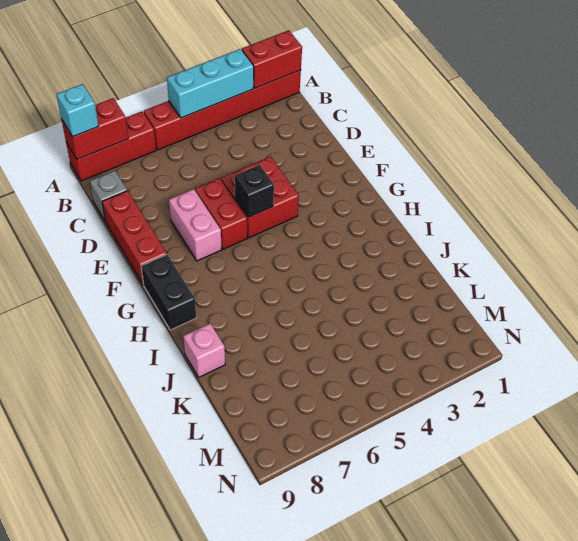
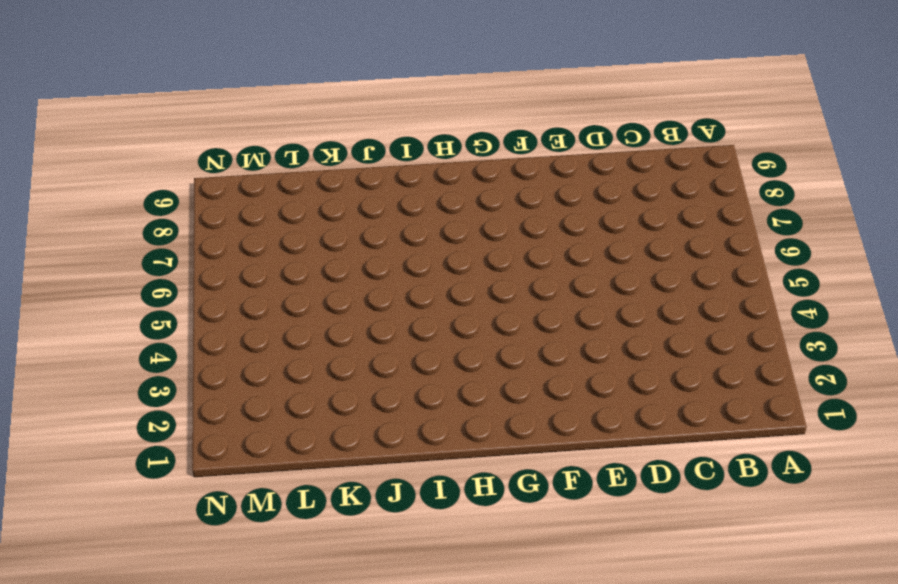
none -> red 1x6 brick [144,70,301,150]
none -> red 1x3 brick [66,111,156,181]
none -> grey 1x1 brick [90,171,127,220]

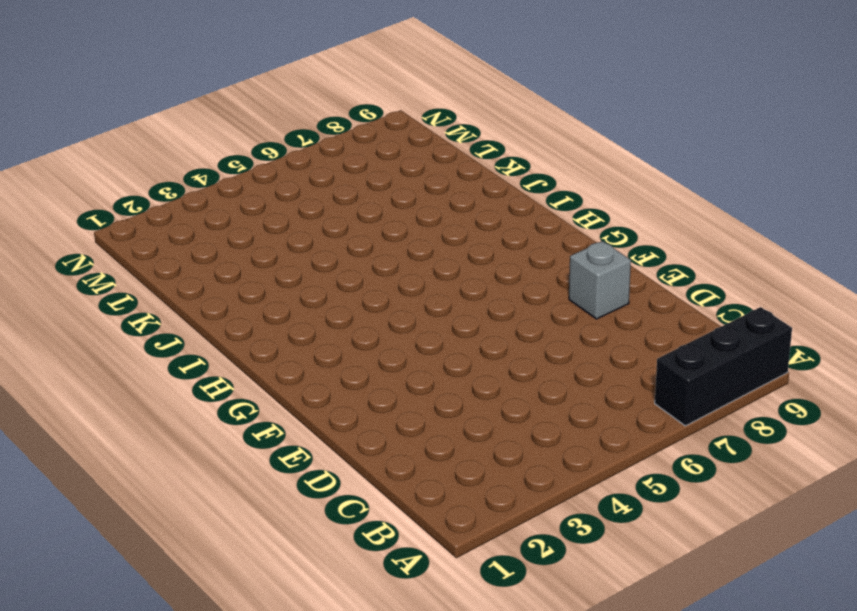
black 1x3 brick [655,307,792,426] -> red 1x3 brick [66,111,156,181]
grey 1x1 brick [569,241,631,319] -> grey 1x1 brick moved to [90,171,127,220]
none -> red 1x6 brick [144,70,301,150]
none -> red 1x3 brick [102,191,167,285]
none -> red 2x2 brick [221,157,299,238]

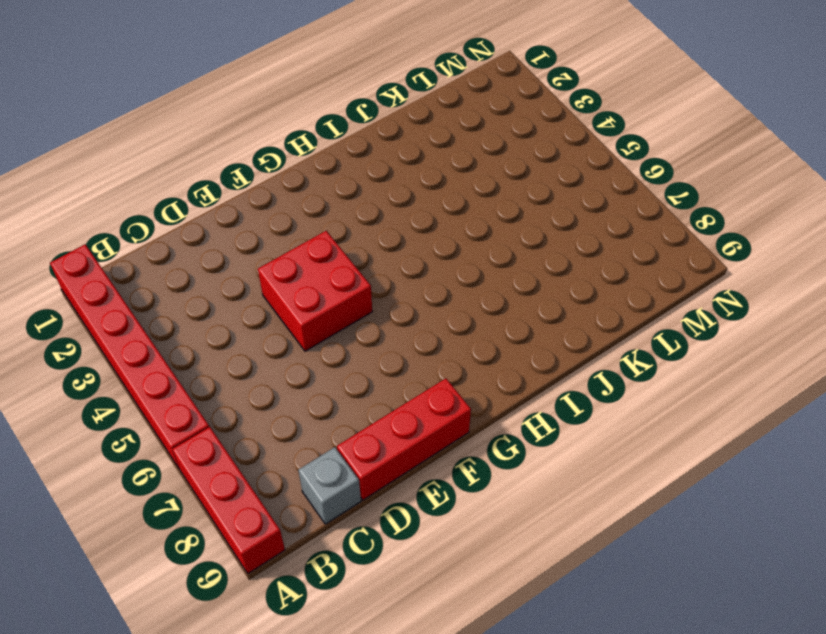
none -> red 1x2 brick [195,178,247,249]
none -> pink 1x2 brick [169,189,222,261]
none -> black 1x2 brick [141,255,196,330]

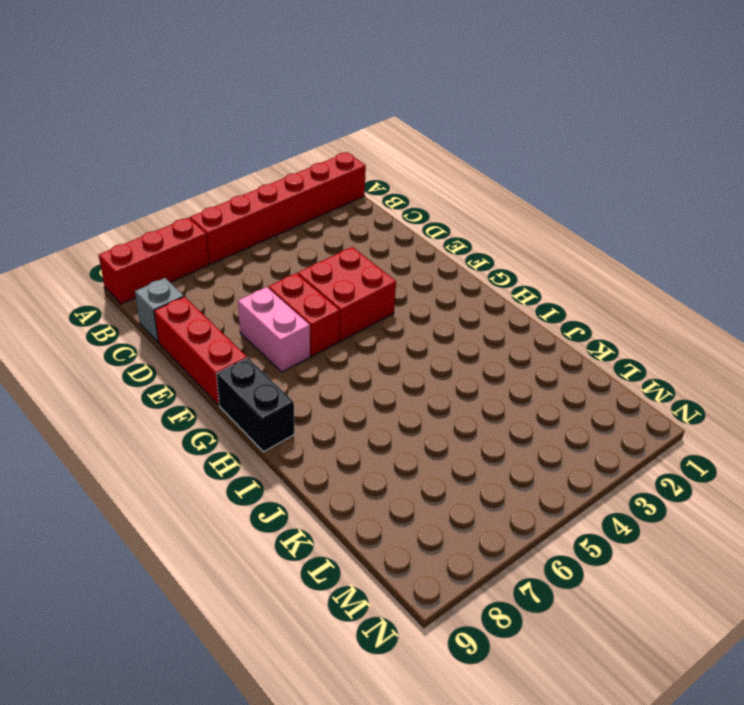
none -> pink 1x1 brick [183,323,225,377]
none -> red 1x2 brick [242,30,302,88]
none -> cyan 1x3 brick [167,49,254,118]

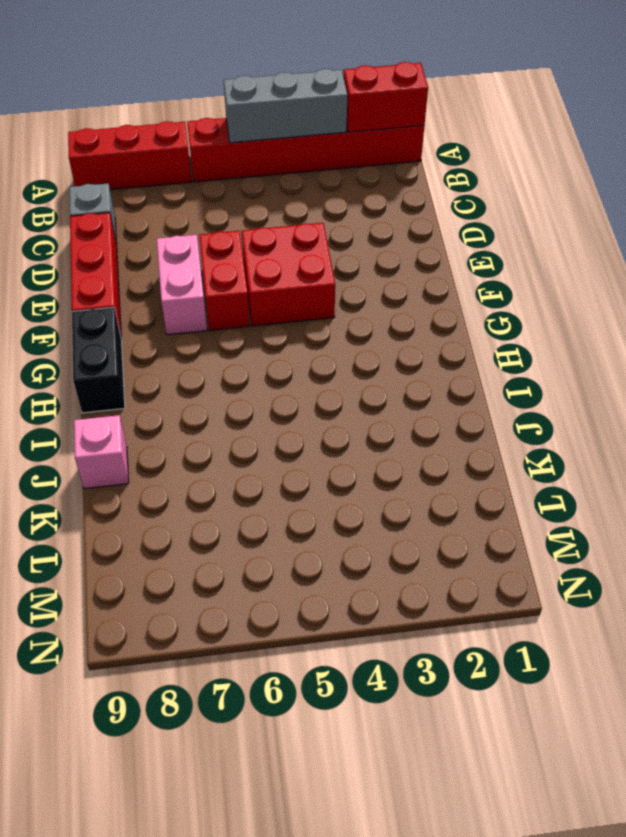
grey 1x3 brick [223,69,347,143] -> cyan 1x3 brick [167,49,254,118]
none -> red 1x2 brick [61,98,128,160]
none -> black 1x1 brick [235,165,274,217]
none -> cyan 1x1 brick [57,84,98,137]

